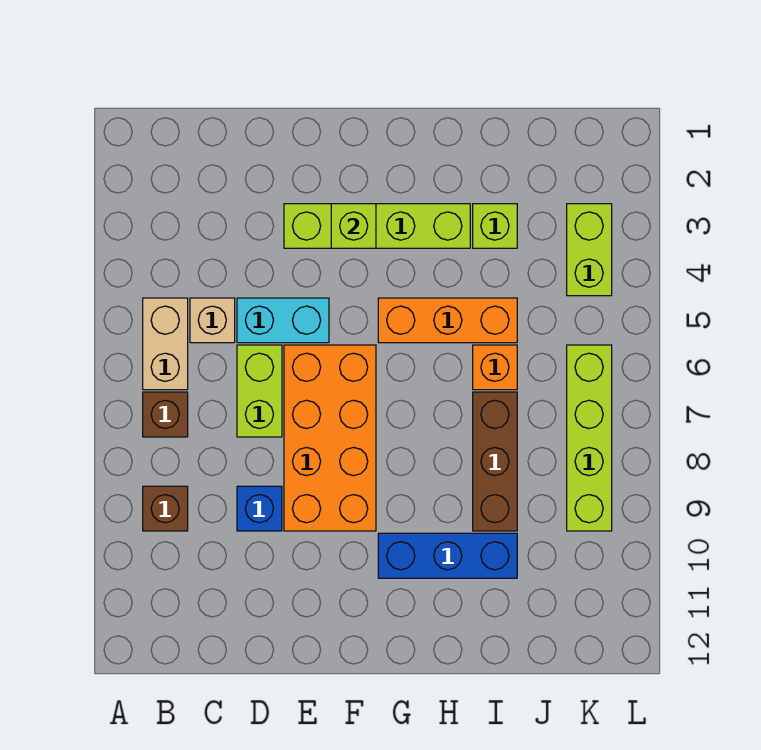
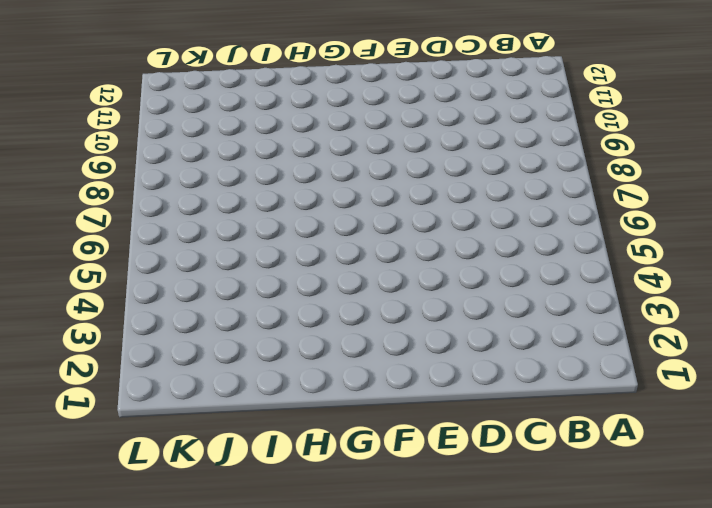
none -> tan 1x2 brick [143,298,188,390]
none -> brown 1x1 brick [143,392,188,437]
none -> brown 1x1 brick [143,486,188,531]

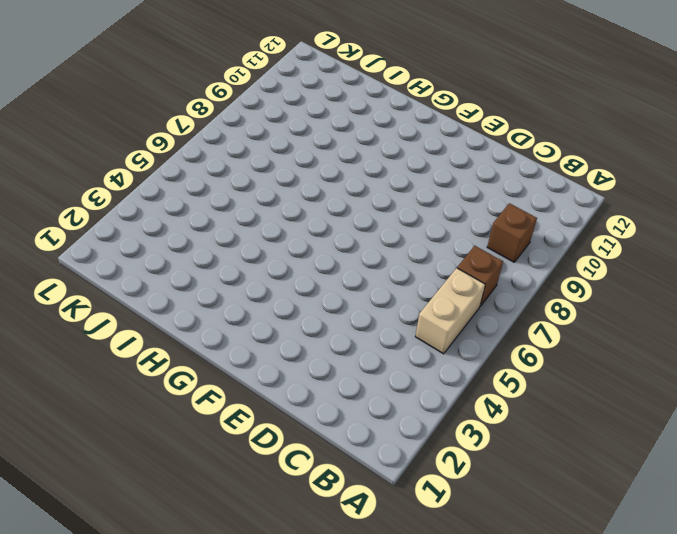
none -> tan 1x1 brick [190,298,235,343]
none -> cyan 1x2 brick [237,298,329,343]
none -> lime 1x2 brick [237,345,282,437]

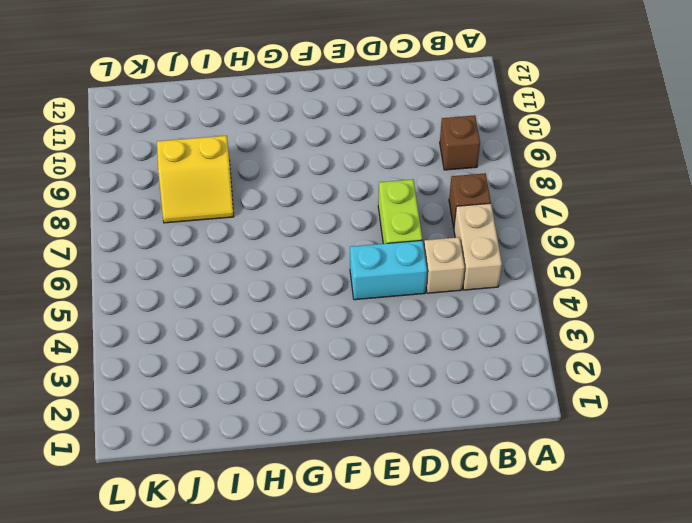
yellow 2x2 slope [157,136,234,223] -> brown 1x3 brick [473,392,517,531]
none -> blue 1x1 brick [237,486,282,531]
none -> lime 1x4 brick [284,204,470,248]
none -> orange 2x4 brick [284,345,376,531]

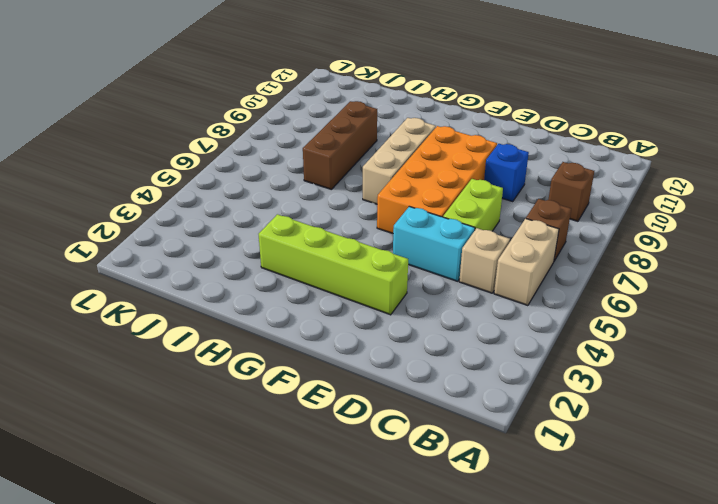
tan 1x3 brick [363,118,436,204] -> none
none -> orange 1x3 brick [378,298,517,343]
none -> blue 1x3 brick [378,533,517,578]
none -> lime 1x1 brick [473,204,517,248]

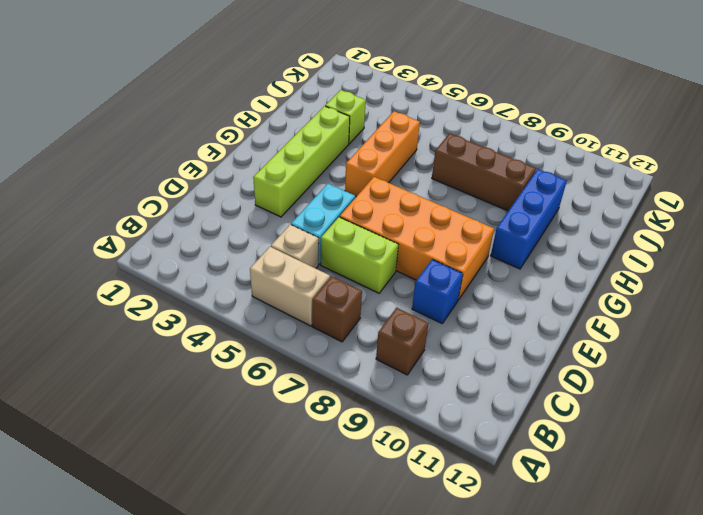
none -> orange 1x1 brick [473,345,517,390]
none -> lime 1x2 brick [567,204,612,296]
none -> lime 1x4 brick [567,345,612,531]

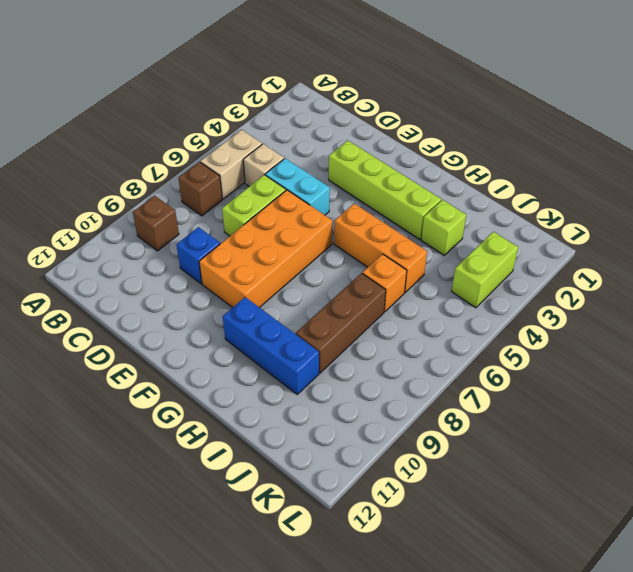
none -> lime 1x4 brick [567,345,612,531]
none -> lime 1x1 brick [331,204,376,248]

